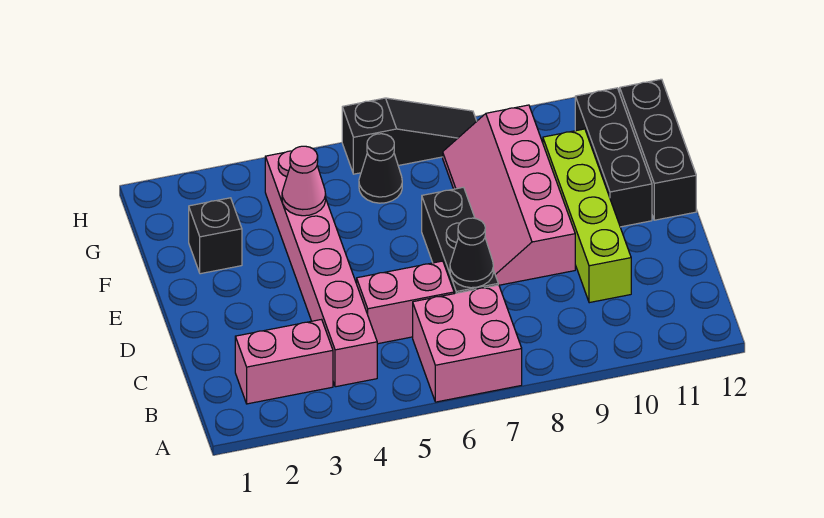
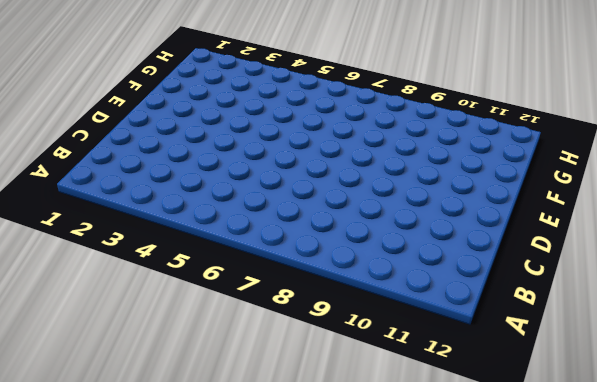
none -> pink 2x2 brick [413,285,522,402]
none -> pink 1x2 brick [235,319,333,404]
none -> pink 1x6 brick [265,151,377,387]

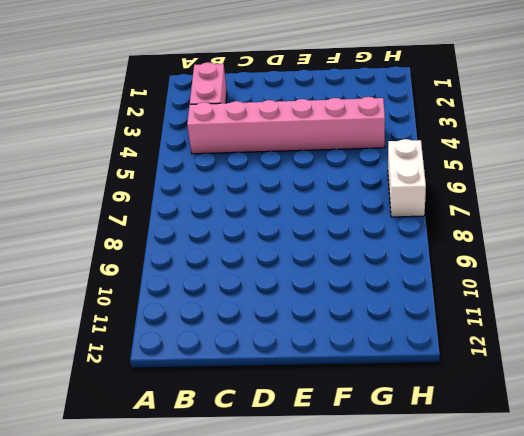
white 1x2 brick [388,139,426,217] -> black 1x3 slope [342,98,477,174]
none -> pink 2x2 brick [413,285,522,402]
none -> pink 1x2 brick [357,261,454,344]
none -> black 1x3 brick [422,187,498,294]

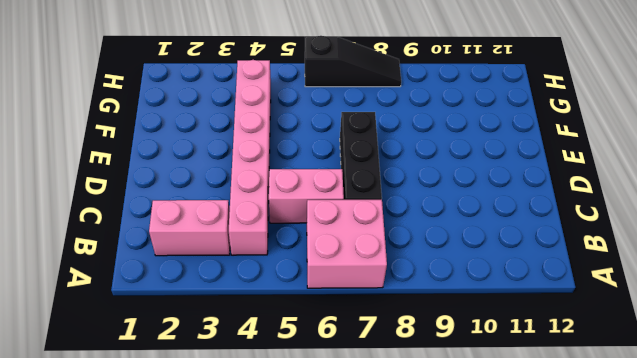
none -> lime 1x4 brick [543,129,631,303]
none -> pink 2x4 slope [443,105,575,285]
none -> black 1x3 brick [575,88,652,227]

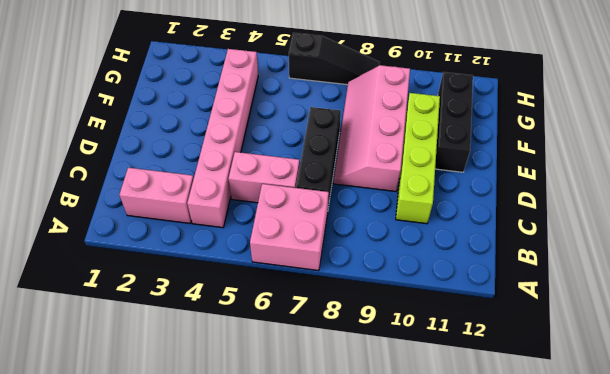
none -> black 1x3 brick [620,79,696,220]
none -> black 1x1 brick [189,198,242,274]
none -> black 1x1 cone [359,134,402,203]

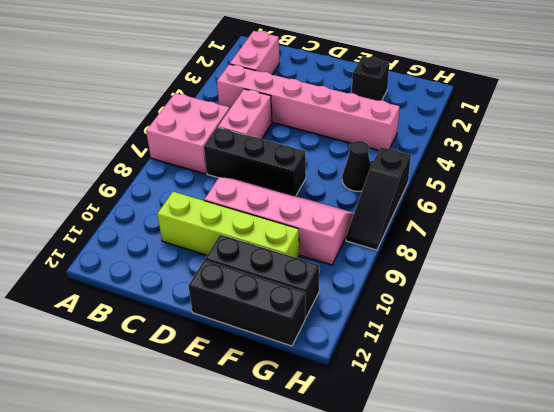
none -> black 1x1 cone [450,218,493,288]
none -> pink 1x1 cone [282,146,326,216]

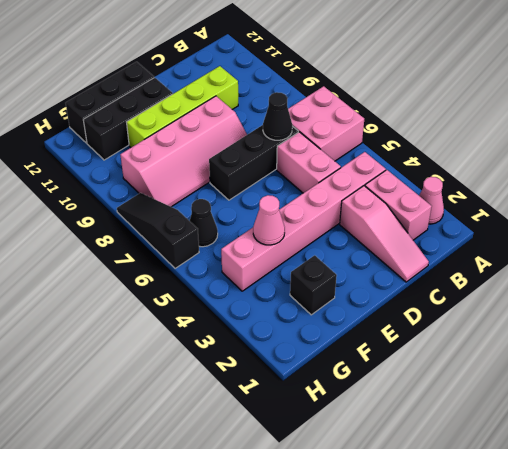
pink 1x1 cone [419,177,444,224] -> none
pink 1x3 slope [340,186,429,282] -> none

